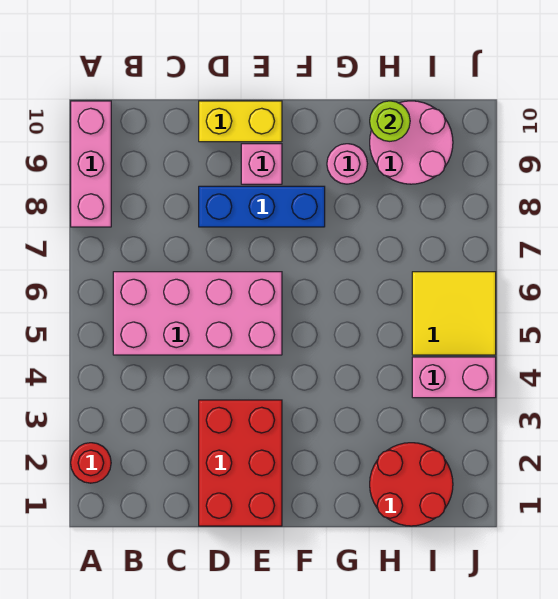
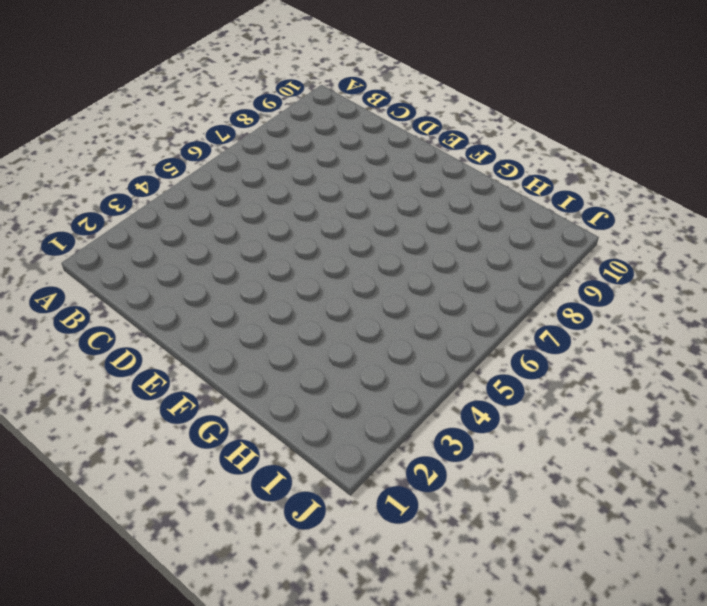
none -> red 1x1 round brick [71,443,111,483]
none -> pink 1x3 brick [71,101,111,227]
none -> pink 2x4 brick [113,272,282,355]

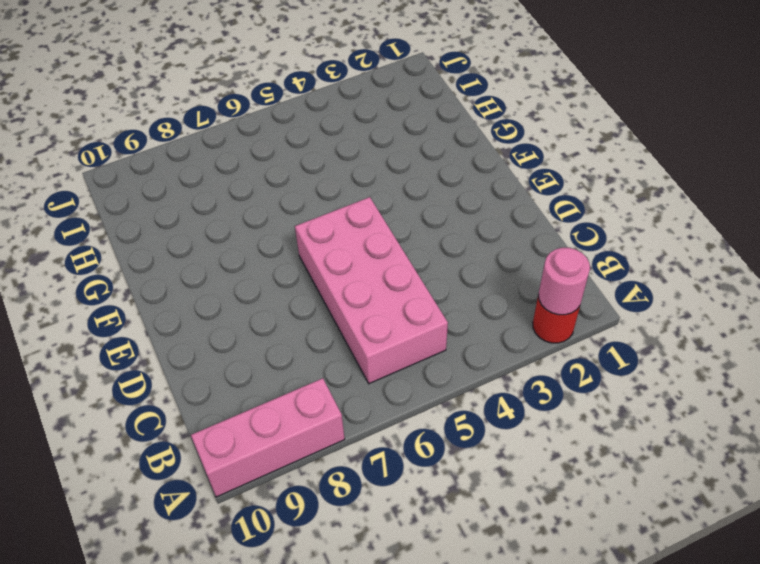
pink 1x1 round brick [538,248,590,315] -> pink 1x1 round brick moved to [327,144,367,184]
none -> red 2x3 brick [199,400,282,526]
none -> blue 1x3 brick [199,186,325,227]
none -> yellow 1x2 brick [199,101,282,142]

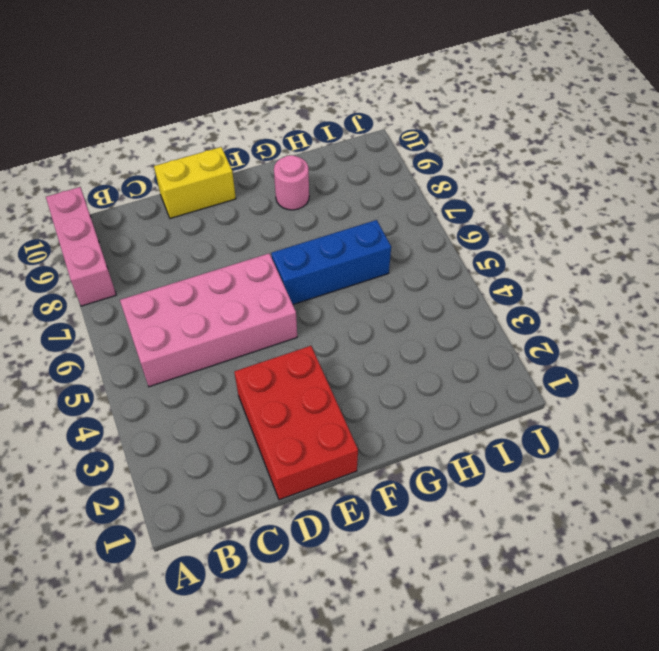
blue 1x3 brick [271,220,391,304] -> blue 1x3 brick moved to [199,186,325,227]
none -> red 1x1 round brick [71,443,111,483]
none -> pink 1x1 brick [241,144,282,184]
none -> red 2x2 round brick [370,443,453,526]

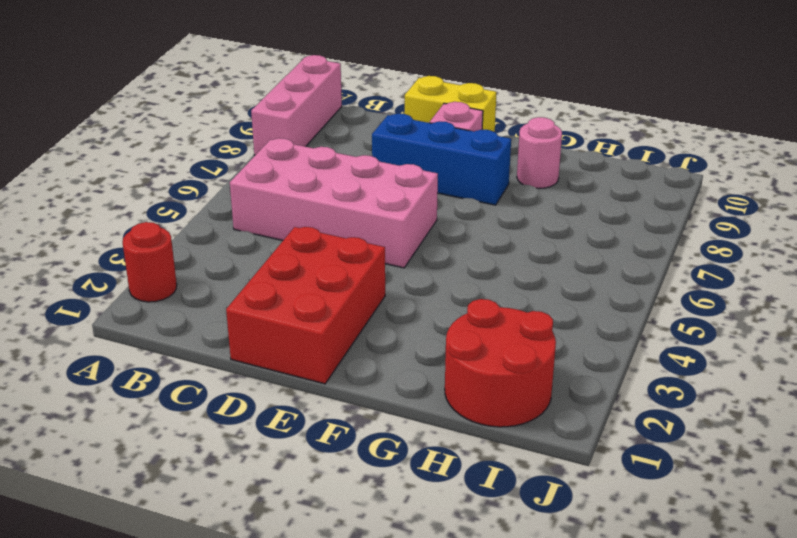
none -> pink 2x2 round brick [370,101,453,184]
none -> pink 1x2 brick [412,357,496,398]
none -> yellow 2x2 tile [412,272,496,355]

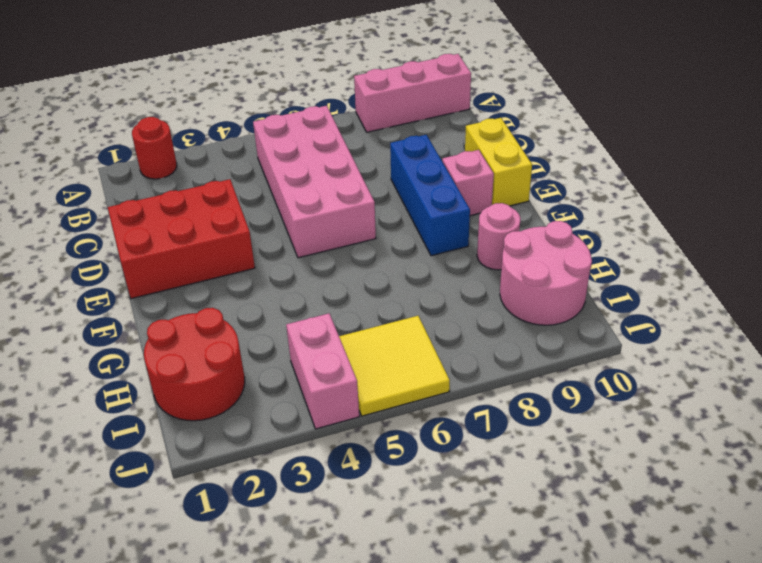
none -> lime 1x1 round brick [370,101,410,141]

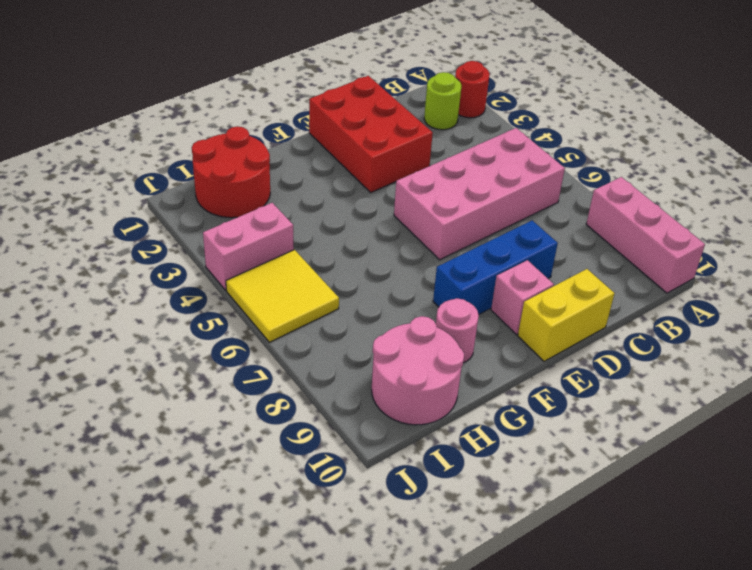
lime 1x1 round brick [424,72,461,130] -> lime 1x1 round brick moved to [370,101,410,141]

